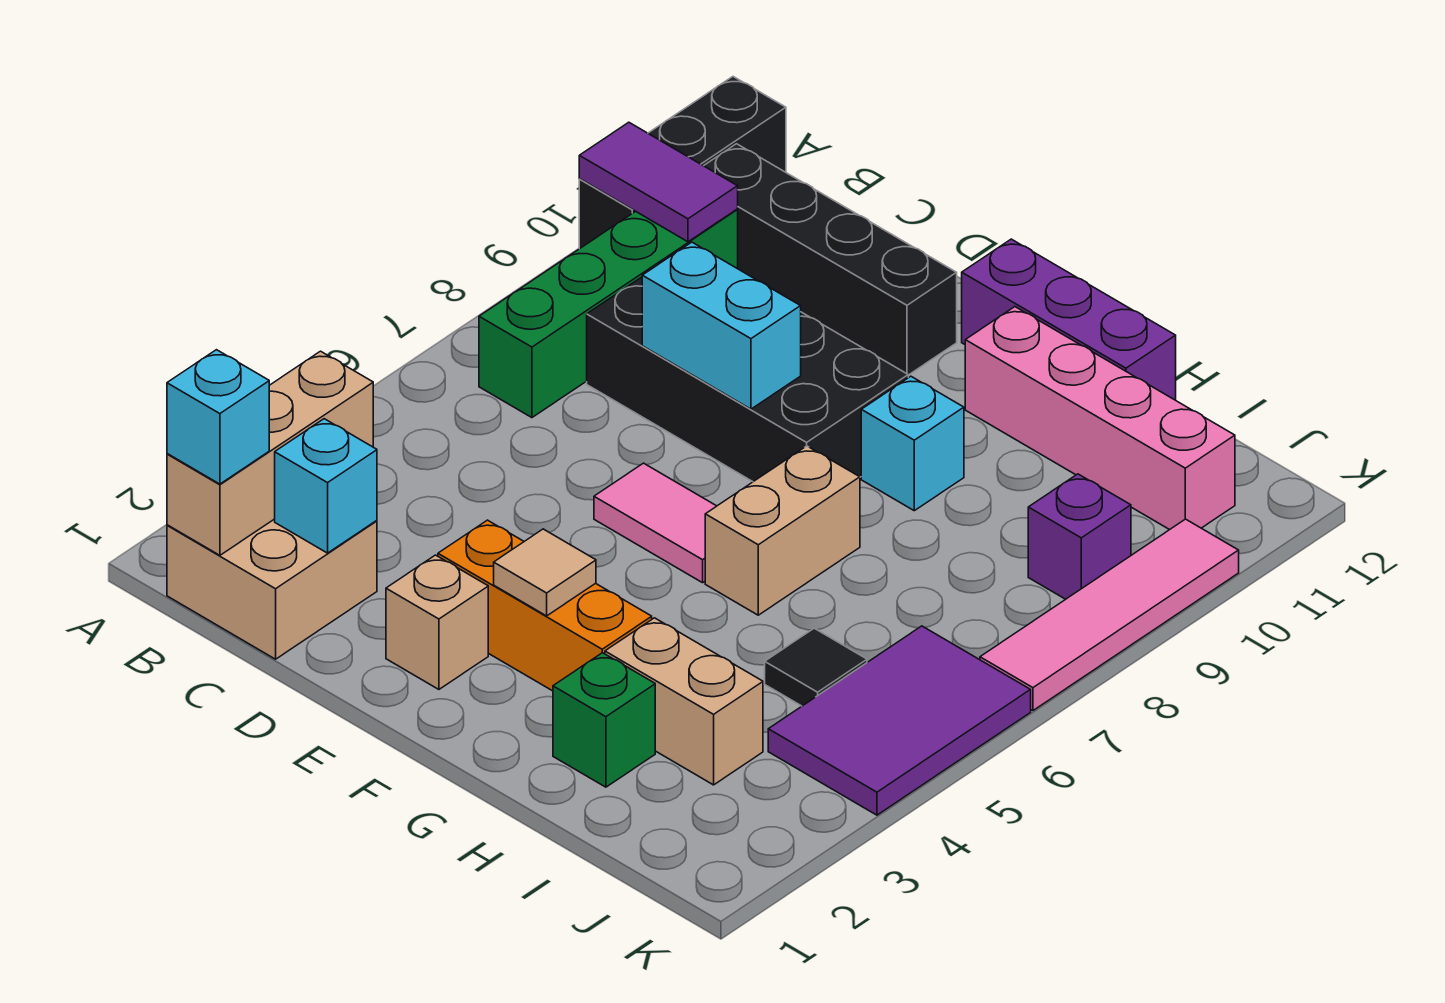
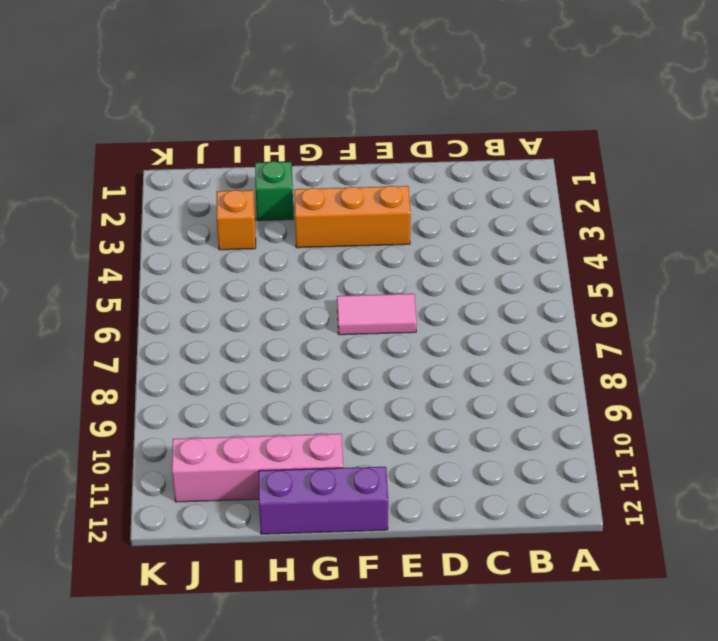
orange 1x1 brick [217,190,256,250] -> tan 1x2 brick [605,618,763,785]
none -> black 1x3 brick [579,77,786,249]
none -> tan 2x2 brick [167,519,377,659]
none -> green 1x4 brick [479,209,738,418]

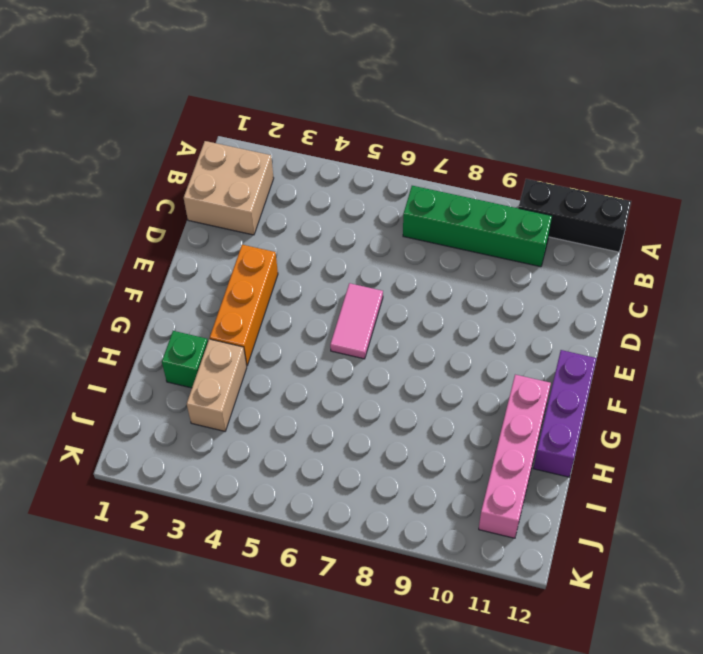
none -> black 1x4 brick [704,144,957,375]
none -> black 2x4 brick [587,277,908,482]
none -> tan 1x1 brick [386,555,488,689]

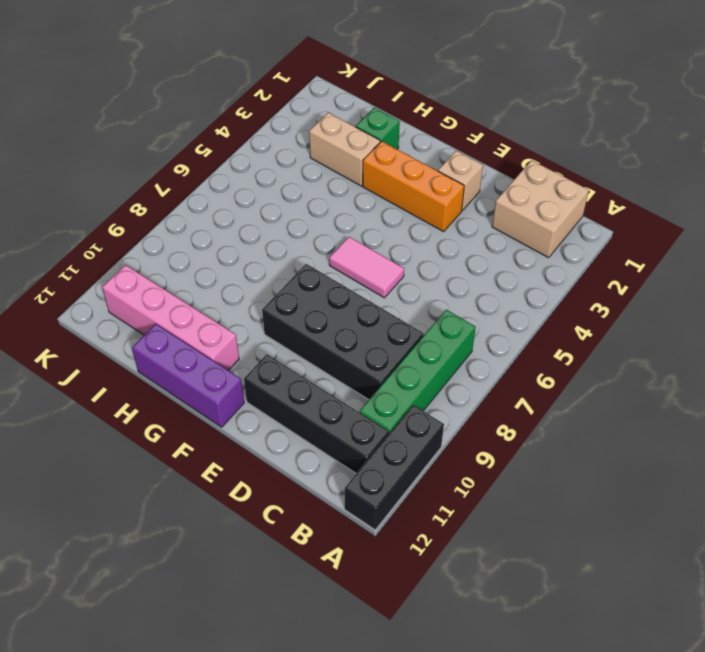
none -> tan 1x2 brick [705,446,860,615]
none -> cyan 1x1 brick [861,376,964,511]
none -> black 1x1 tile [765,628,867,706]

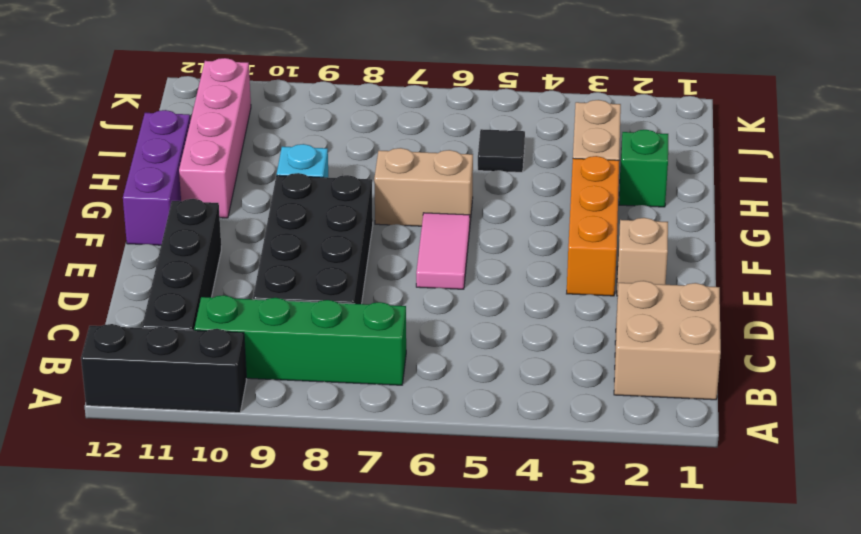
none -> purple 2x3 tile [768,626,1031,815]
none -> purple 1x1 brick [1028,474,1131,599]
none -> pink 1x4 tile [980,519,1239,711]

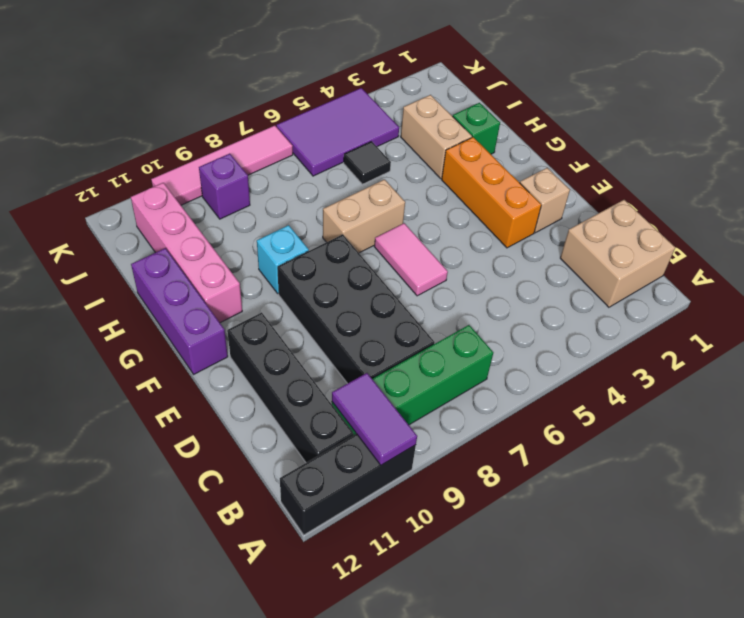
none -> tan 1x3 brick [167,351,373,555]
none -> cyan 1x1 brick [275,419,377,553]
none -> cyan 1x2 brick [642,242,801,409]

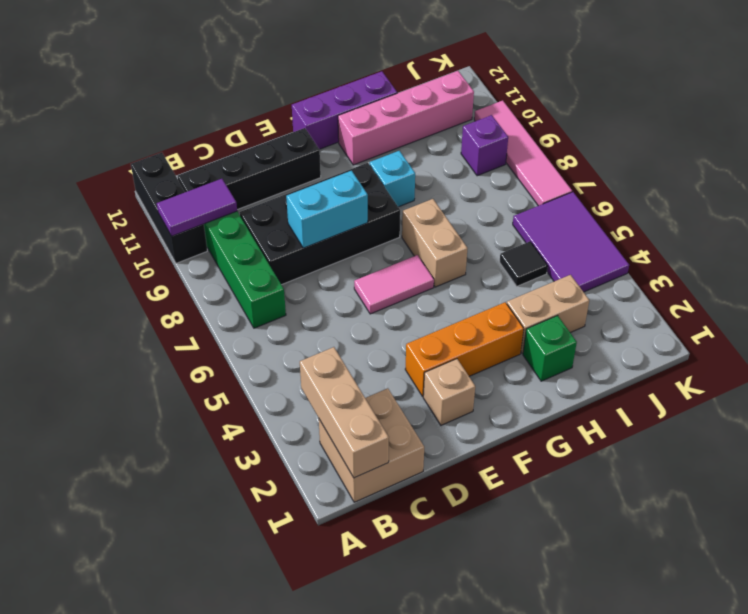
none -> cyan 1x1 brick [275,419,377,553]
none -> tan 1x1 tile [494,529,596,616]
none -> cyan 1x1 brick [167,350,269,484]

